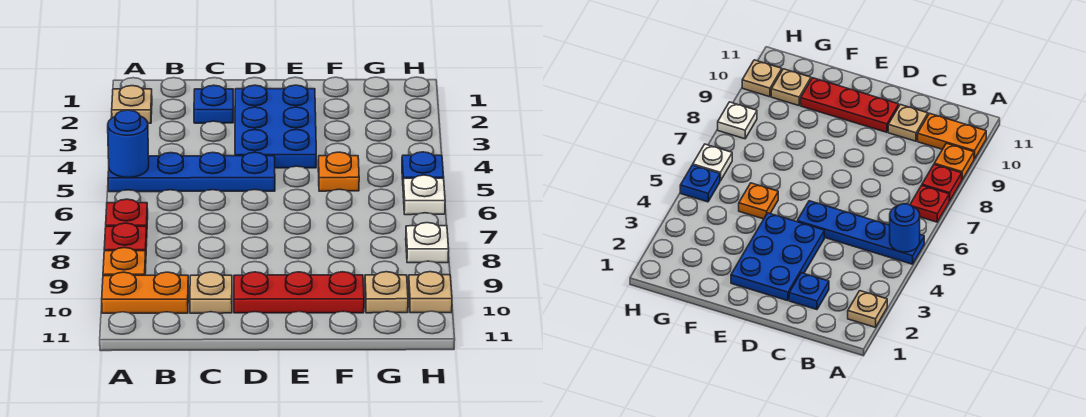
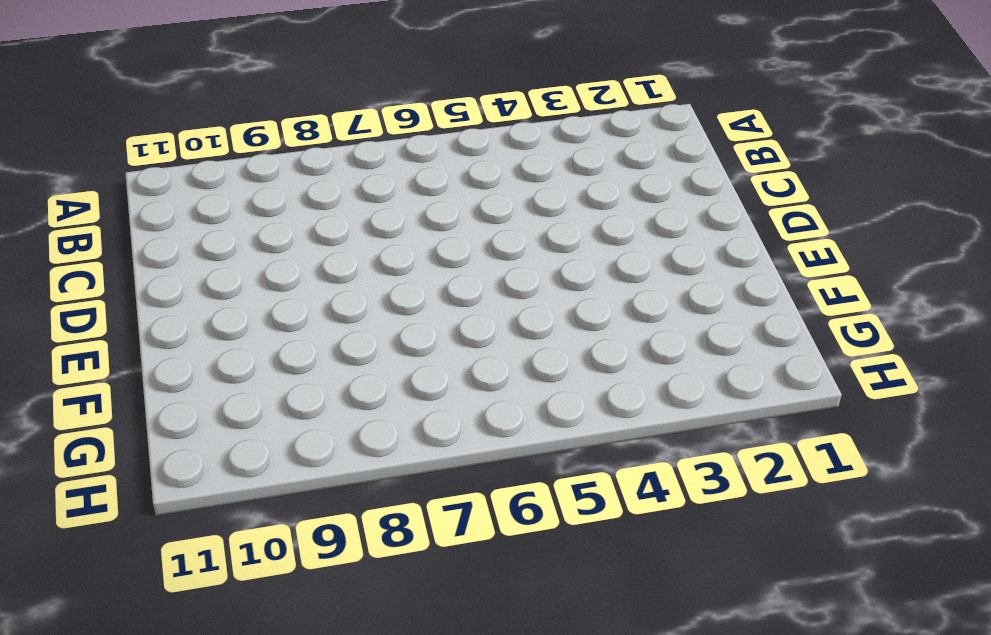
none -> tan 1x1 plate [112,86,152,123]
none -> blue 1x4 plate [108,152,275,192]
none -> red 1x1 plate [106,199,148,229]

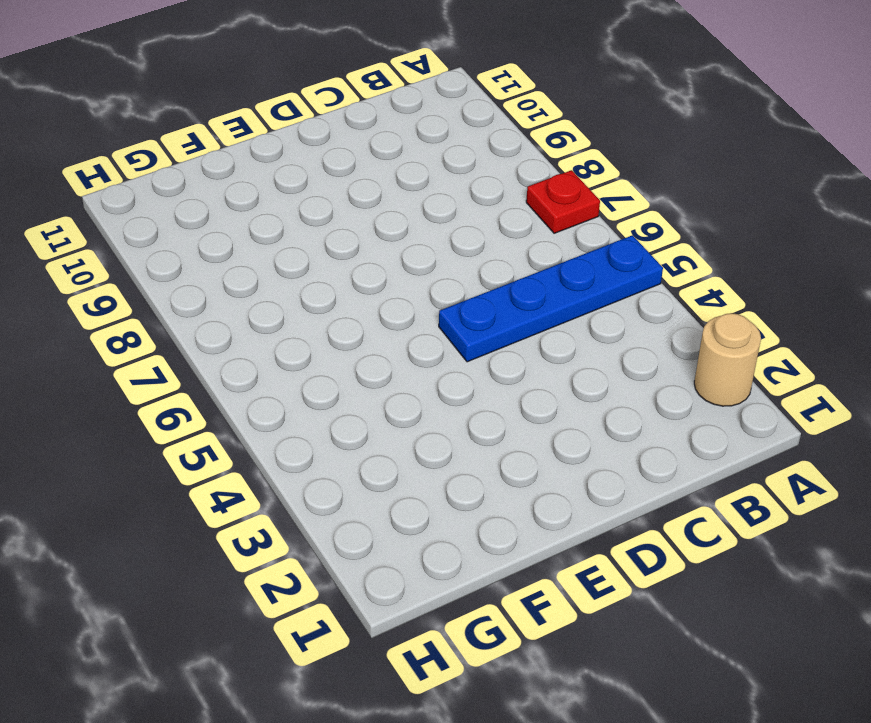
tan 1x1 round brick [694,313,761,406] -> tan 1x1 plate [112,86,152,123]
none -> red 1x1 plate [104,223,147,251]
none -> orange 1x1 plate [103,248,146,276]
none -> orange 1x2 plate [102,272,188,313]

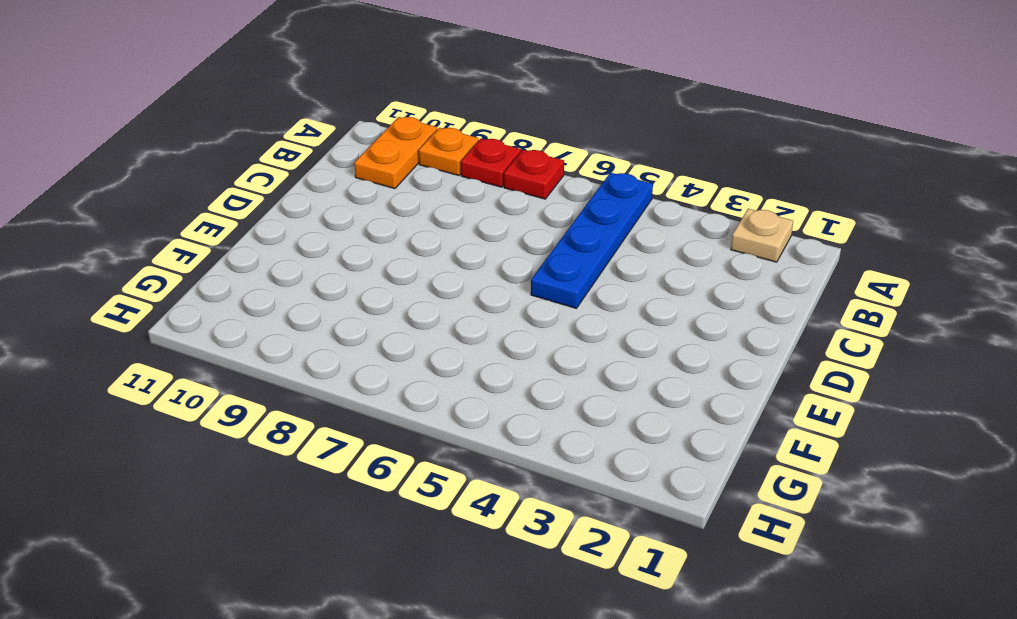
none -> blue 1x1 plate [194,85,233,123]
none -> tan 1x1 plate [190,272,232,313]
none -> blue 2x3 plate [235,85,316,168]

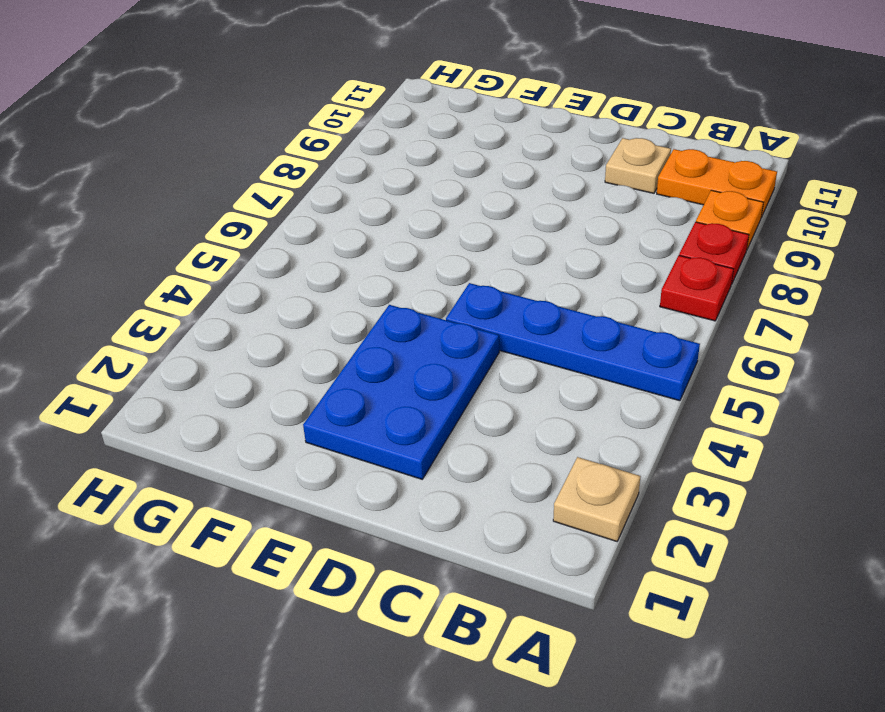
none -> blue 1x1 plate [194,85,233,123]
none -> red 1x3 plate [234,272,364,313]
none -> orange 1x1 plate [318,152,359,191]

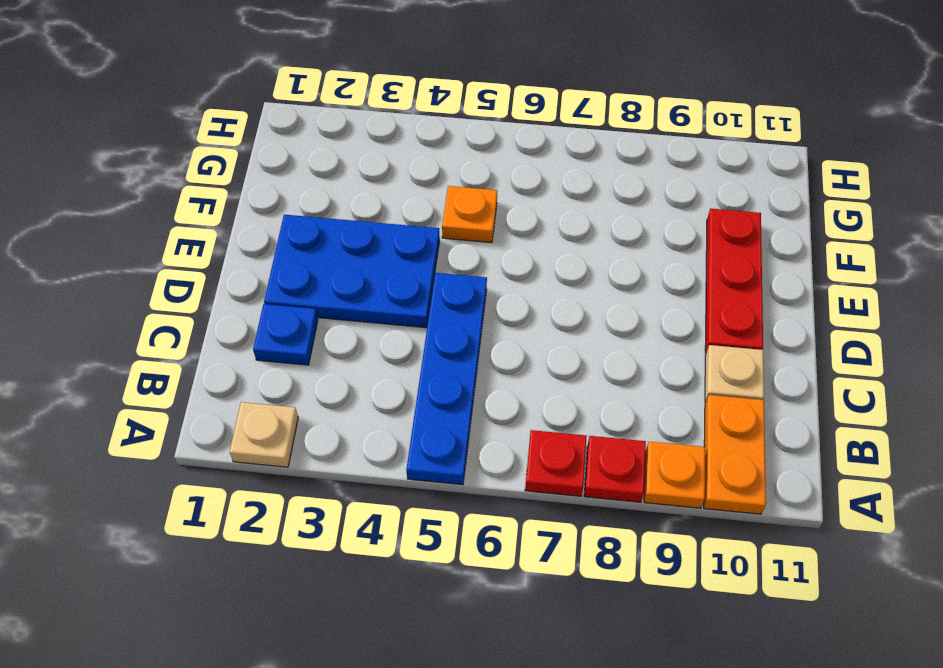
none -> tan 1x1 plate [365,272,408,313]
none -> blue 1x1 plate [402,152,444,180]
none -> white 1x1 plate [403,175,445,215]

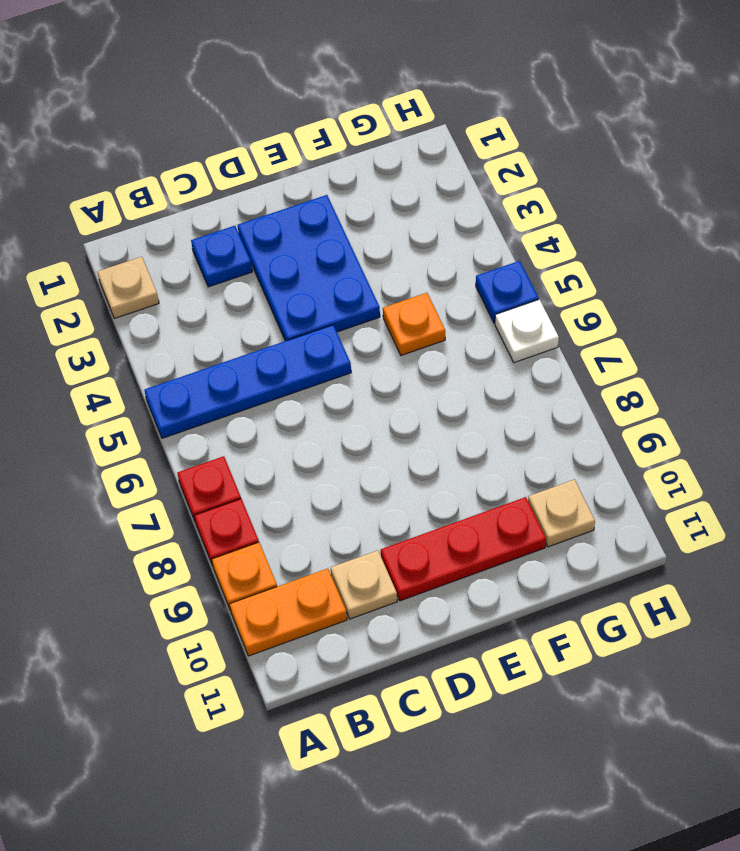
none -> white 1x1 plate [406,223,449,263]
none -> tan 1x1 plate [409,272,452,313]
none -> blue 1x1 round brick [108,110,149,178]

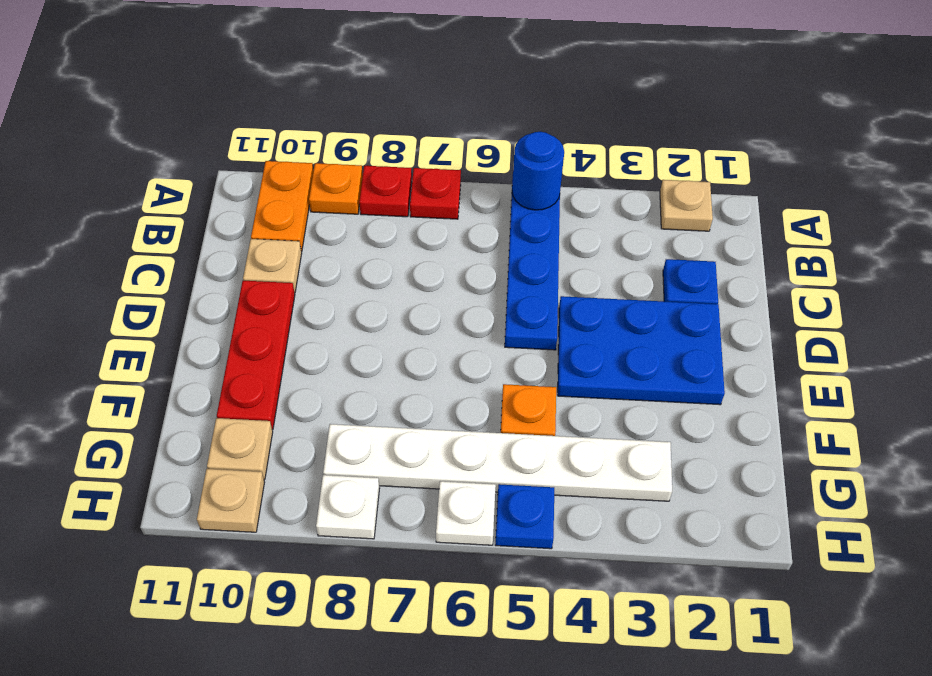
white 1x6 plate [323,424,672,501] -> none

